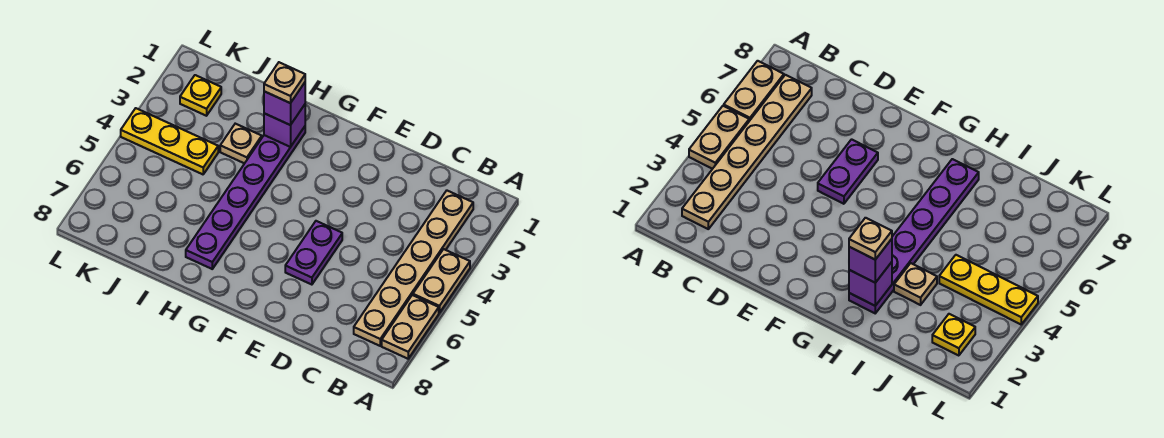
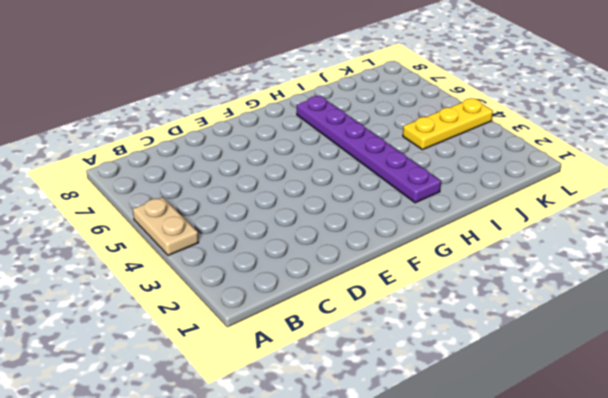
none -> tan 1x2 plate [382,295,439,359]
none -> tan 1x6 plate [354,191,473,346]

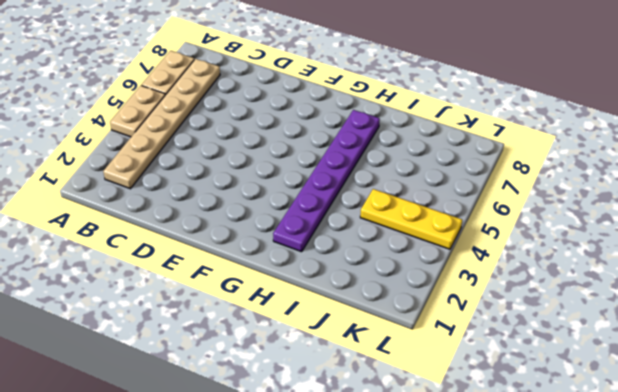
none -> purple 1x2 plate [285,221,342,285]
none -> tan 1x1 plate [220,124,262,163]

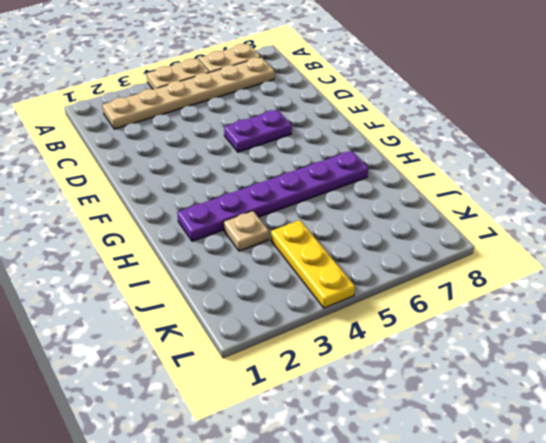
none -> yellow 1x1 plate [180,75,221,116]
none -> purple 1x1 brick [264,105,305,147]

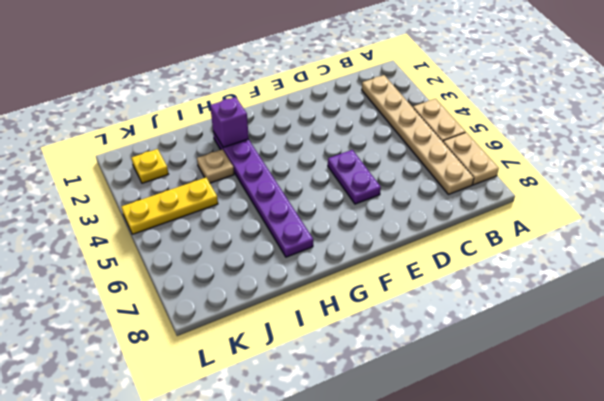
none -> purple 1x1 brick [264,83,305,125]
none -> tan 1x1 plate [264,62,305,103]

